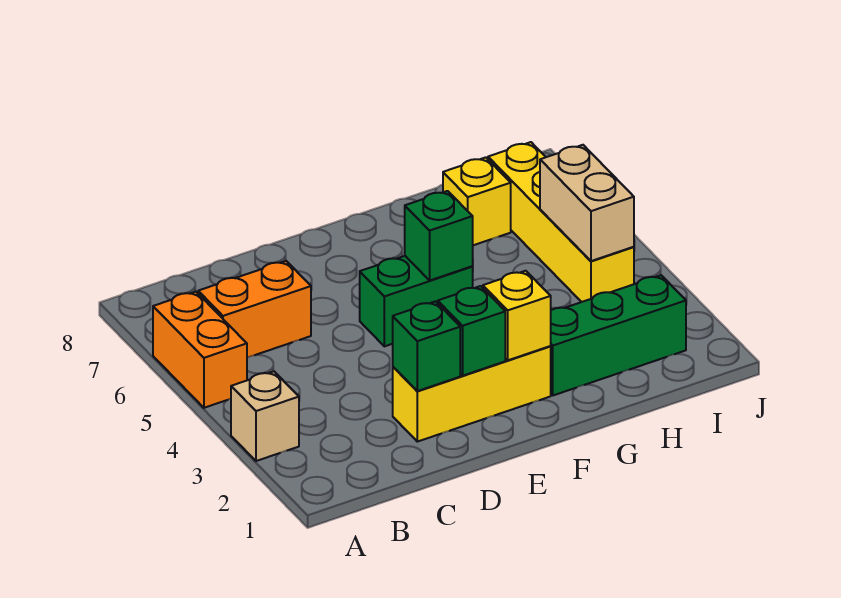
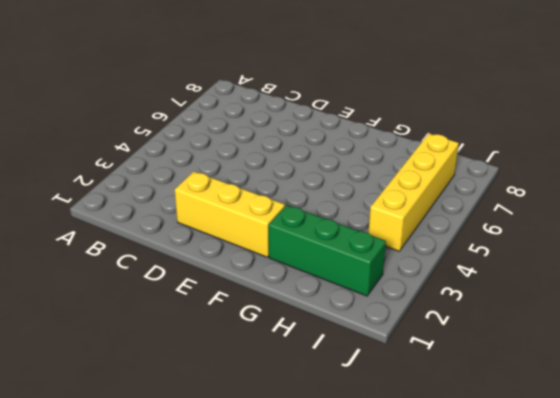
none -> tan 1x1 brick [231,371,299,461]
none -> orange 1x2 brick [153,291,247,408]
none -> orange 1x2 brick [198,261,311,358]

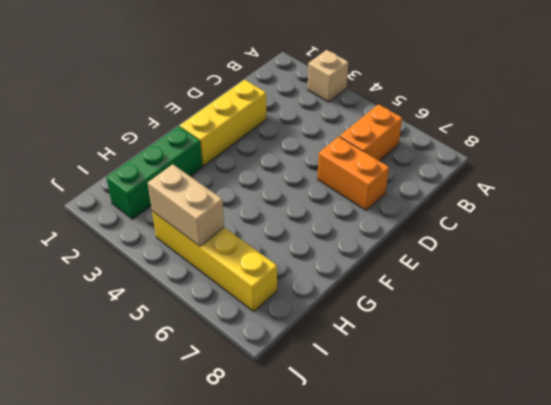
orange 1x2 brick [317,137,389,210] -> orange 1x2 brick moved to [153,291,247,408]
none -> green 1x2 brick [360,256,473,346]
none -> yellow 1x1 brick [443,157,511,245]
none -> green 1x1 brick [393,301,460,391]

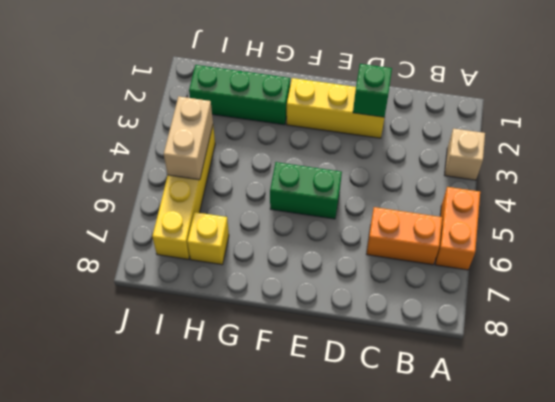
none -> green 1x1 brick [438,286,505,376]
none -> yellow 1x1 brick [483,271,551,360]
none -> green 1x1 brick [405,191,473,280]

